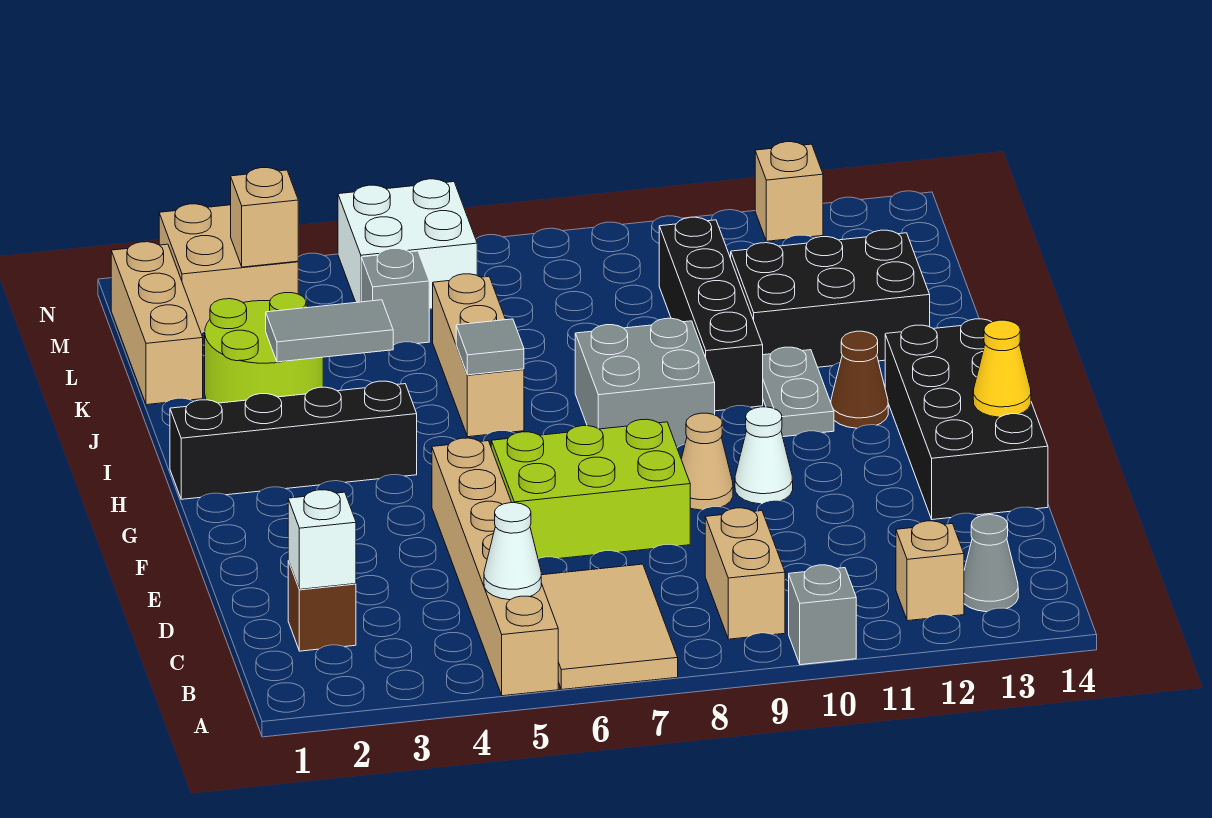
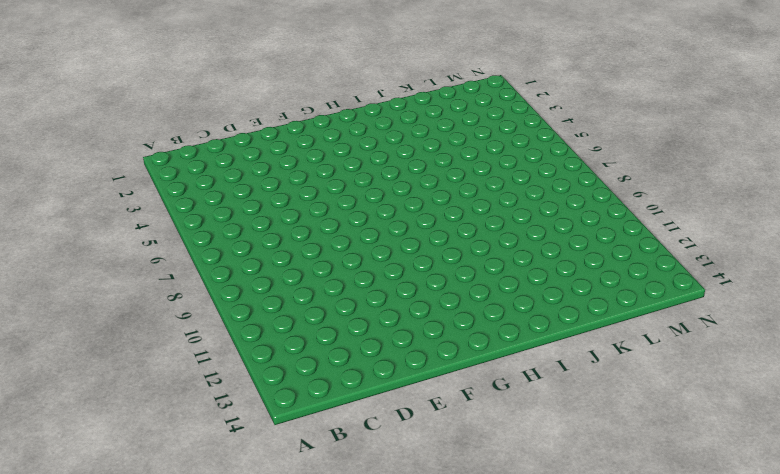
none -> tan 1x6 brick [432,438,558,696]
none -> tan 2x3 tile [541,564,678,690]
none -> grey 1x1 brick [789,565,856,665]
none -> tan 1x2 brick [705,508,785,639]

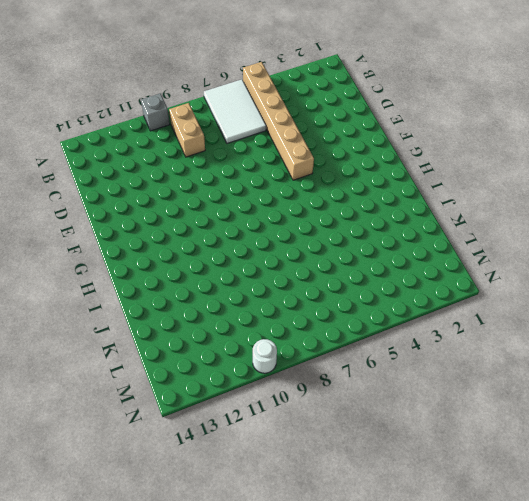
white 2x3 tile [204,79,266,143] -> tan 2x3 tile [541,564,678,690]
white 1x1 round brick [253,339,277,373] -> none
none -> tan 1x1 brick [896,521,964,621]
none -> grey 1x1 cone [964,515,1018,612]
none -> brown 1x1 brick [288,561,356,651]
none -> lime 2x3 brick [491,419,690,559]

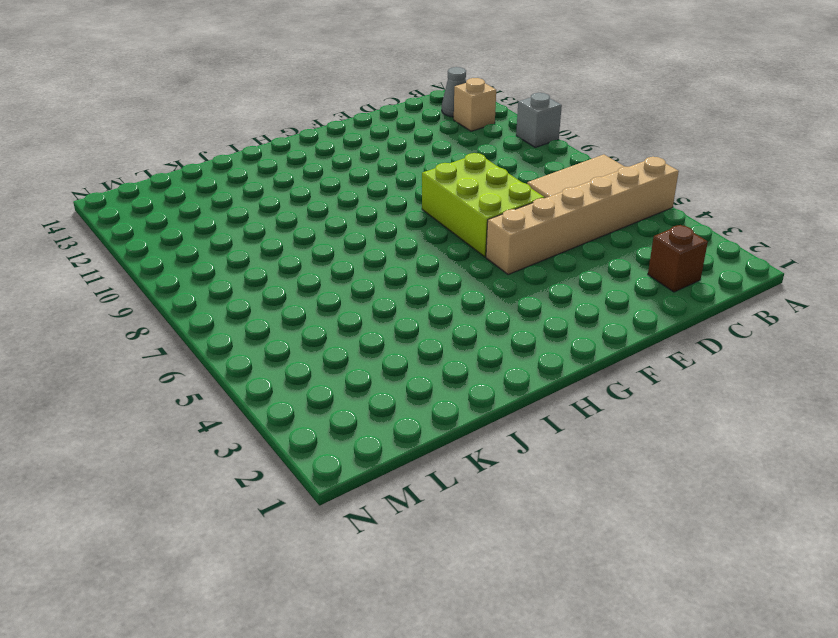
none -> tan 1x2 brick [705,508,785,639]
none -> black 2x4 brick [885,319,1048,520]
none -> tan 1x1 cone [681,413,733,510]
none -> white 1x1 cone [735,407,793,504]

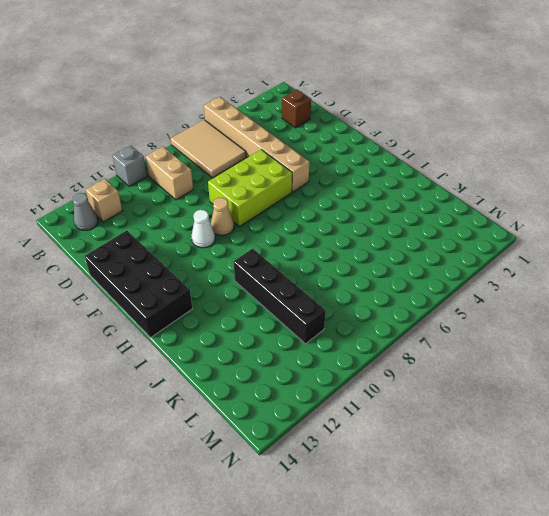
none -> black 1x4 brick [170,381,417,499]
none -> grey 2x2 brick [575,318,715,448]
none -> grey 1x2 plate [763,347,834,437]
none -> brown 1x1 cone [831,331,888,428]

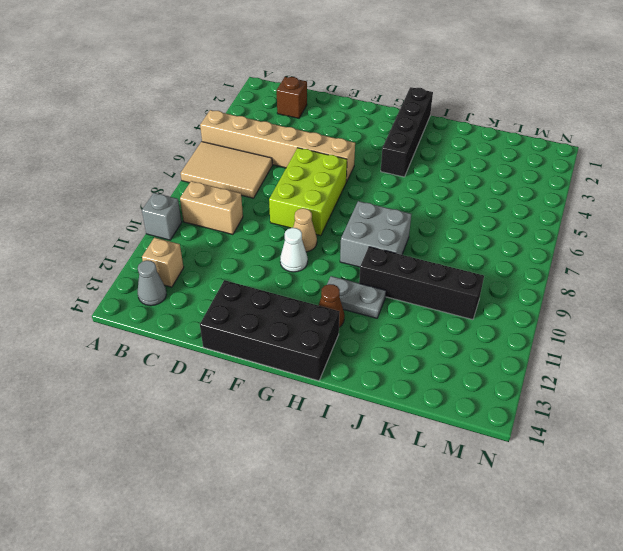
none -> tan 1x3 brick [433,274,524,437]
none -> lime 2x2 round brick [205,293,323,403]
none -> black 2x3 brick [731,230,930,367]
none -> tan 1x3 brick [111,242,203,405]

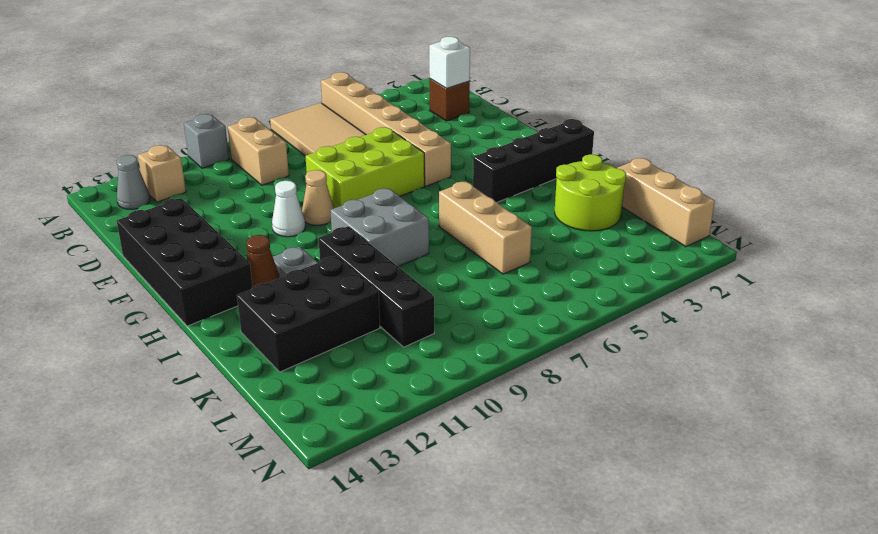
none -> grey 1x1 brick [361,249,429,345]
none -> tan 2x2 brick [159,204,298,333]
none -> white 2x2 brick [338,179,477,309]
none -> tan 1x1 brick [755,142,823,241]

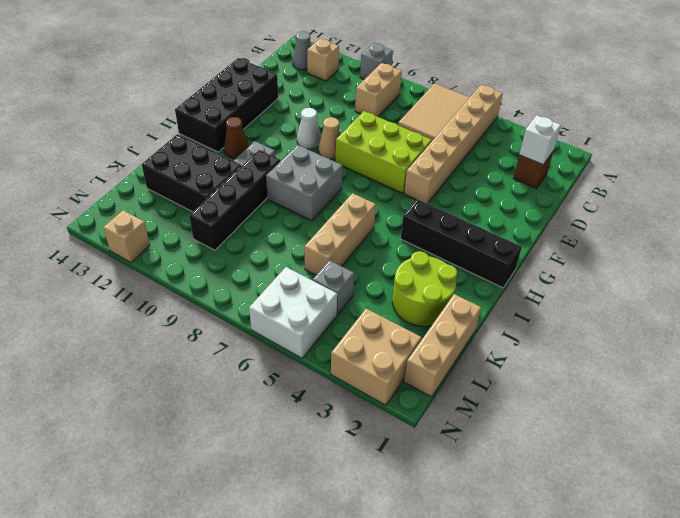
none -> white 1x1 cone [484,503,541,600]
none -> yellow 1x1 cone [973,320,1031,417]
none -> grey 1x1 tile [456,319,524,375]
none -> grey 1x2 tile [266,300,393,362]

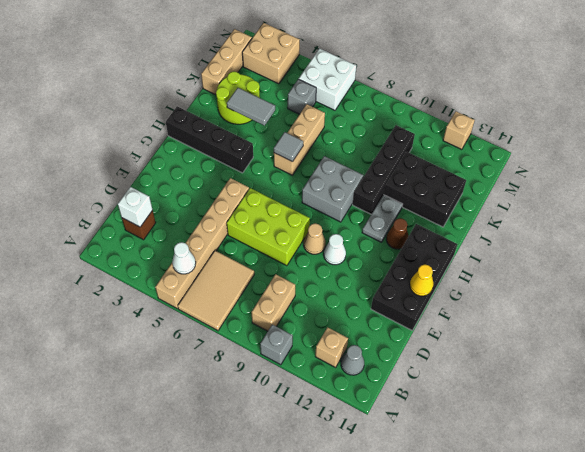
none -> tan 1x1 brick [231,168,298,267]

